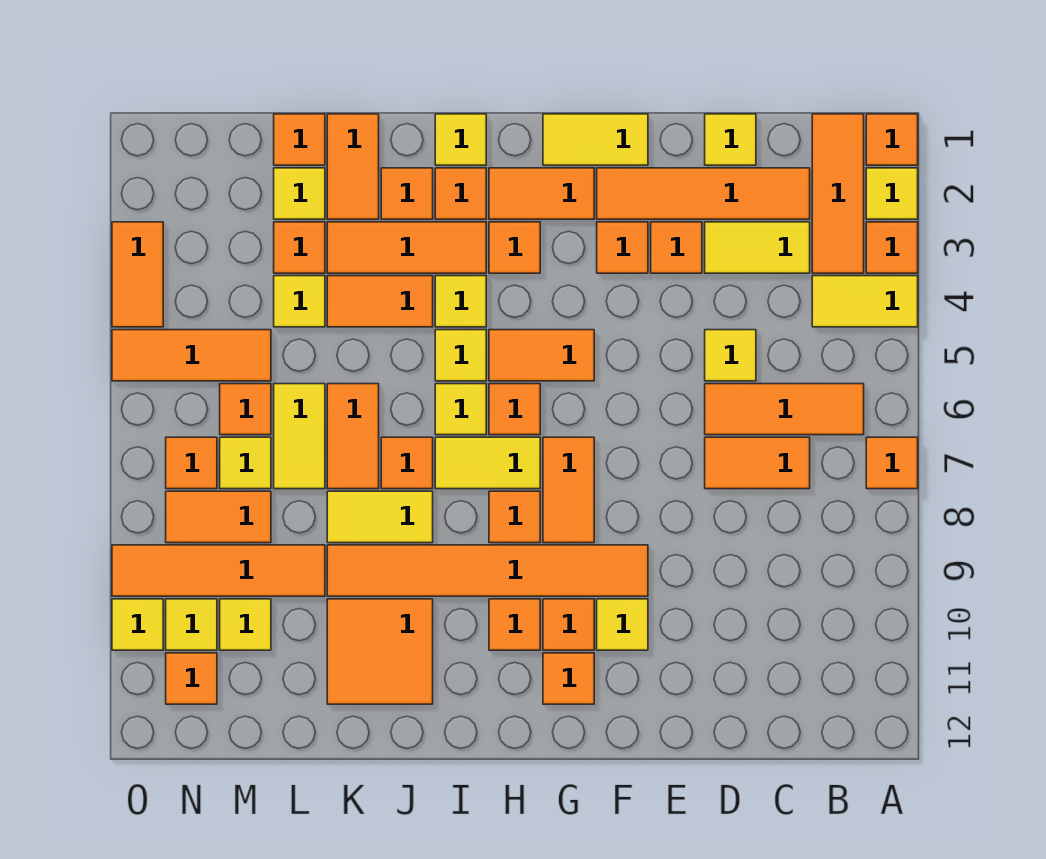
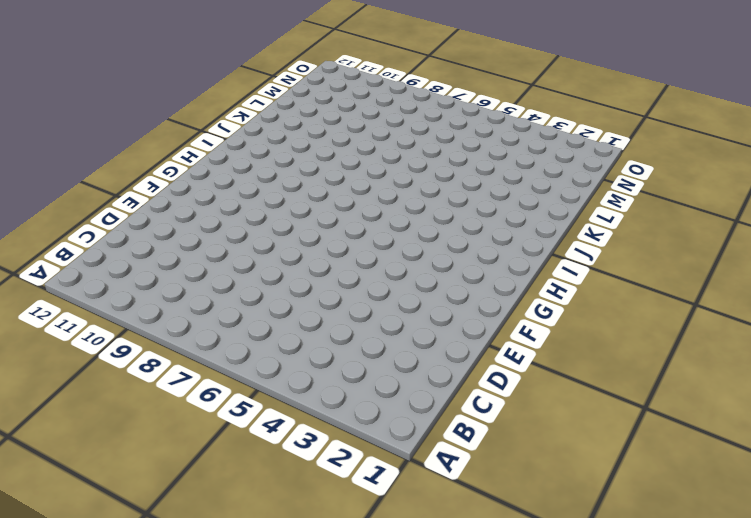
none -> orange 1x1 tile [866,114,918,165]
none -> yellow 1x1 tile [866,168,918,219]
none -> orange 1x1 tile [866,222,918,273]
none -> yellow 1x2 tile [812,276,918,327]

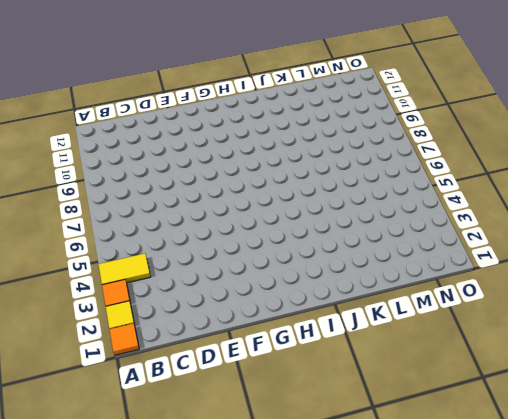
none -> orange 1x1 tile [866,437,918,489]
none -> orange 1x3 tile [812,114,864,273]
none -> orange 1x3 tile [705,384,864,435]
none -> orange 1x4 tile [597,168,810,219]

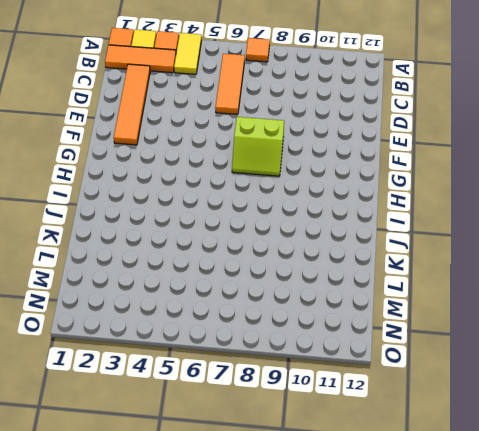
lime 2x2 slope [232,117,284,176] -> orange 1x2 tile [543,437,594,543]
none -> yellow 1x2 tile [705,222,810,273]
none -> orange 1x2 tile [705,437,810,489]
none -> yellow 1x1 tile [705,114,756,165]
none -> yellow 1x1 tile [705,330,756,381]

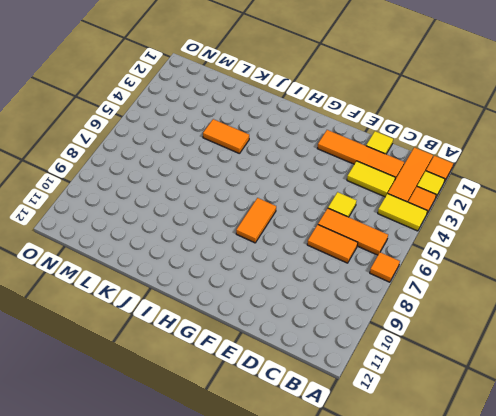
none -> orange 1x1 tile [651,222,702,273]
none -> yellow 1x2 tile [543,114,648,165]
none -> orange 1x1 tile [597,222,648,273]
none -> orange 1x6 tile [327,545,648,596]

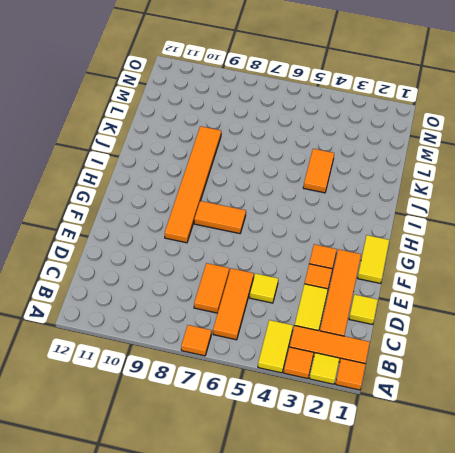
none -> yellow 1x1 tile [597,599,648,650]
none -> orange 1x2 tile [489,168,594,219]
none -> orange 1x2 tile [489,330,594,381]
none -> orange 1x1 tile [543,599,594,650]

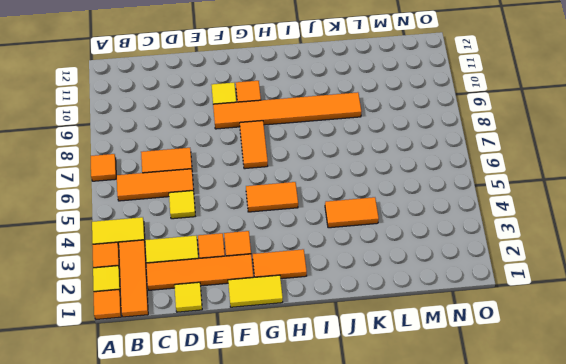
none -> orange 1x1 tile [543,653,594,704]
none -> orange 1x1 tile [489,222,540,273]
none -> orange 1x1 tile [489,384,540,435]
none -> yellow 1x2 tile [435,437,540,489]

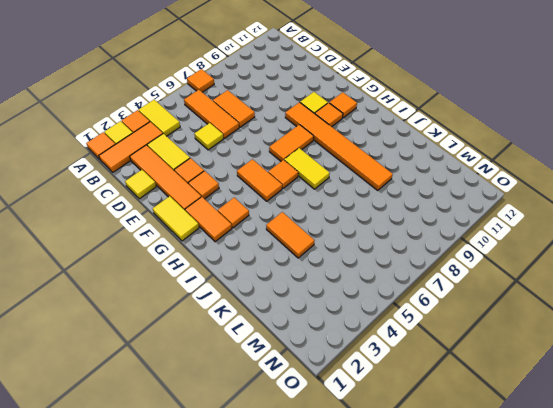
none -> orange 1x1 tile [489,491,540,543]
none -> orange 1x1 tile [489,599,540,650]
none -> yellow 1x1 tile [435,114,486,165]
none -> orange 1x1 tile [435,168,486,219]

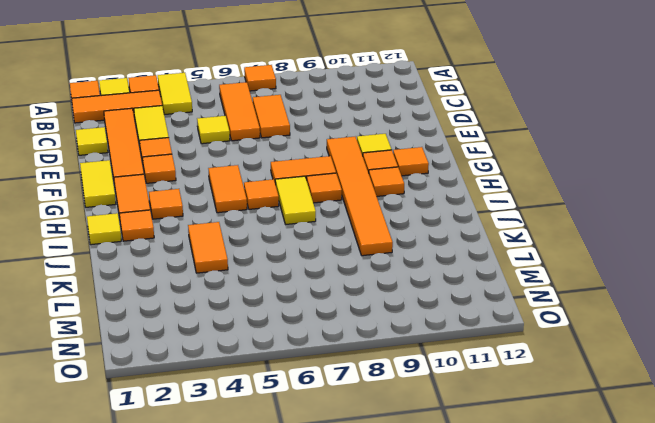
none -> orange 1x3 tile [327,222,486,273]
none -> yellow 1x1 tile [435,276,486,327]
none -> yellow 1x1 tile [435,330,486,381]
none -> yellow 1x1 tile [435,384,486,435]

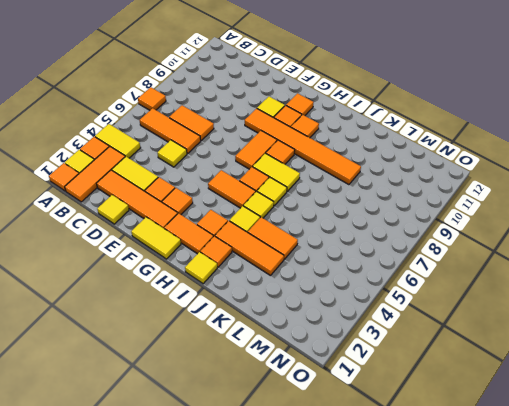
none -> orange 1x1 tile [381,168,433,219]
none -> orange 1x1 tile [381,437,433,489]
none -> yellow 1x2 tile [327,491,433,543]
none -> orange 2x2 tile [327,599,433,704]

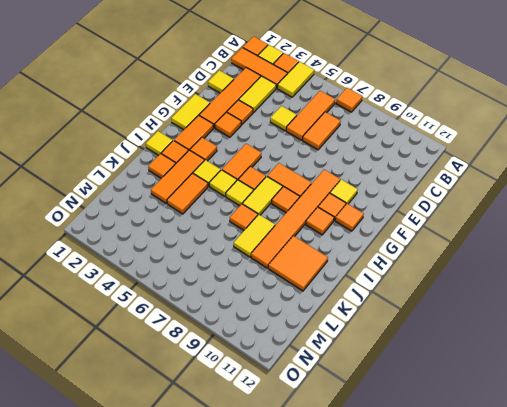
none -> orange 1x2 tile [327,114,379,219]
none -> orange 1x2 tile [327,384,379,489]
none -> orange 1x1 tile [274,114,325,165]
none -> yellow 1x1 tile [274,168,325,219]

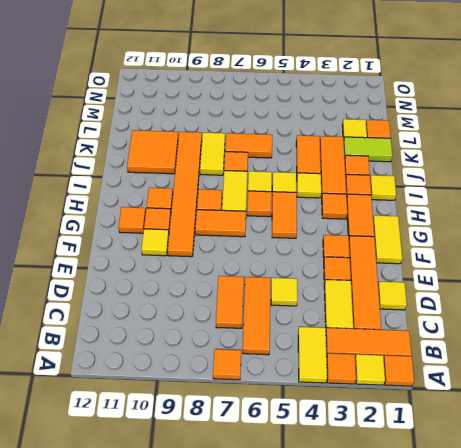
lime 1x2 tile [344,137,392,162] -> orange 1x2 tile [327,114,379,219]
none -> orange 1x1 tile [274,222,325,273]
none -> yellow 1x1 tile [274,276,325,327]
none -> yellow 1x2 tile [274,384,325,489]
none -> orange 1x4 tile [112,545,325,596]

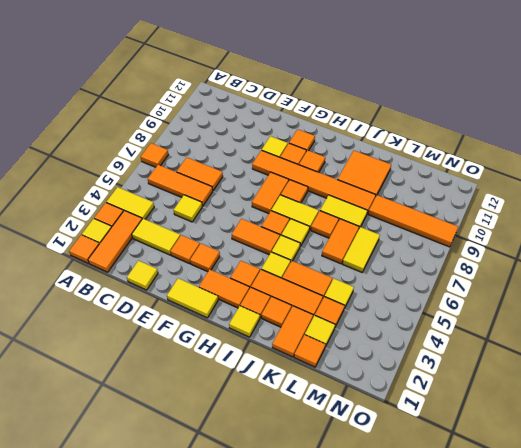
none -> orange 1x4 tile [597,168,810,219]
none -> orange 1x3 tile [112,330,271,381]
none -> orange 1x1 tile [220,384,271,435]
none -> yellow 1x1 tile [220,437,271,489]

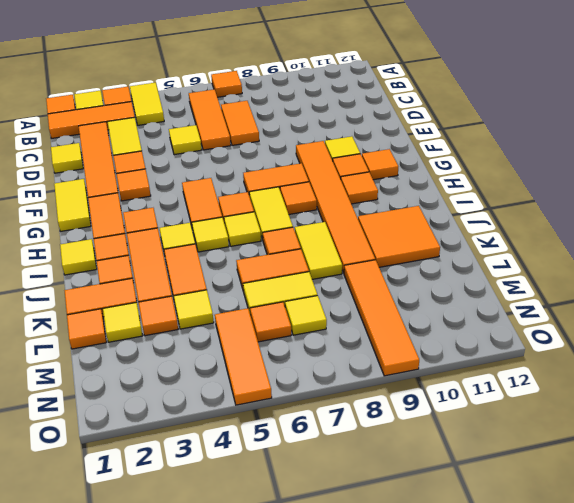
none -> orange 1x2 tile [166,491,271,543]
none -> yellow 1x1 tile [220,599,271,650]
none -> orange 1x1 tile [166,437,217,489]
none -> yellow 1x1 tile [166,599,217,650]

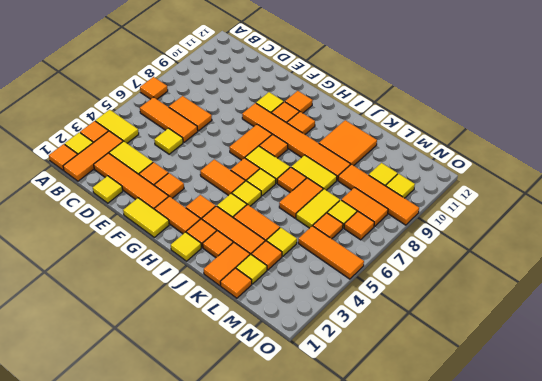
none -> orange 1x1 tile [166,653,217,704]
none -> orange 1x2 tile [112,222,163,327]
none -> yellow 1x1 tile [112,599,163,650]

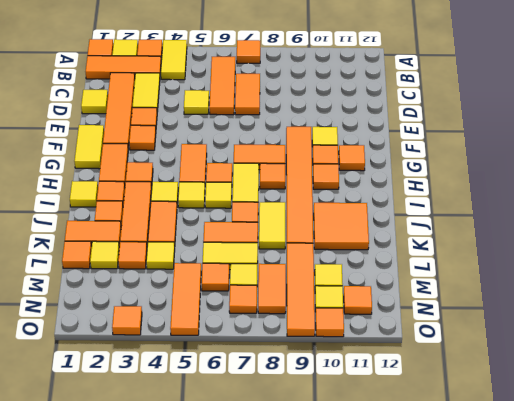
orange 1x1 tile [112,306,142,335] -> orange 1x2 tile [112,222,163,327]
orange 1x1 tile [316,308,344,337] -> yellow 1x1 tile [112,599,163,650]

